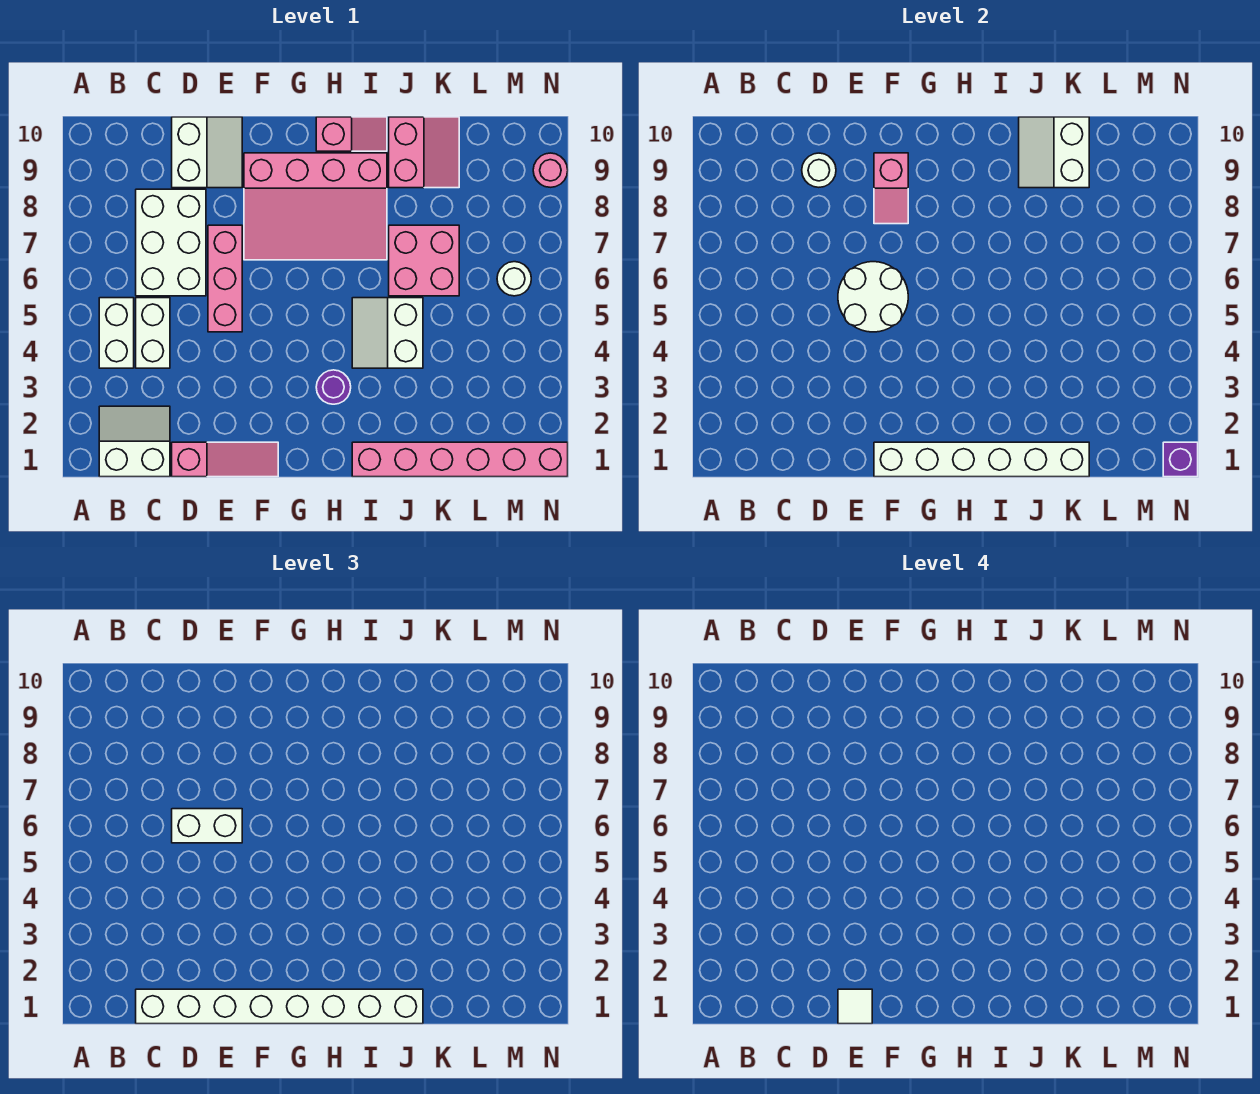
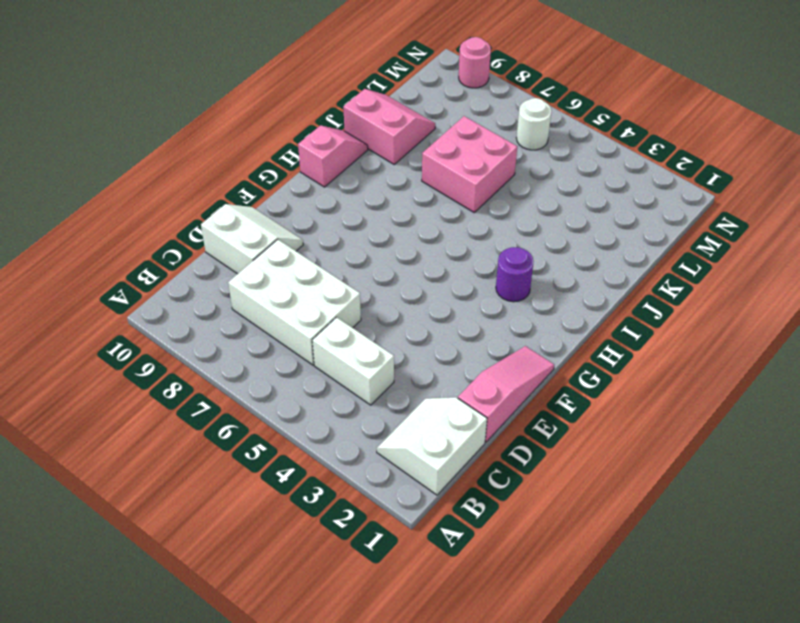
none -> white 1x2 brick [99,298,134,368]
none -> pink 1x3 brick [208,225,242,332]
none -> pink 3x4 slope [244,153,387,260]

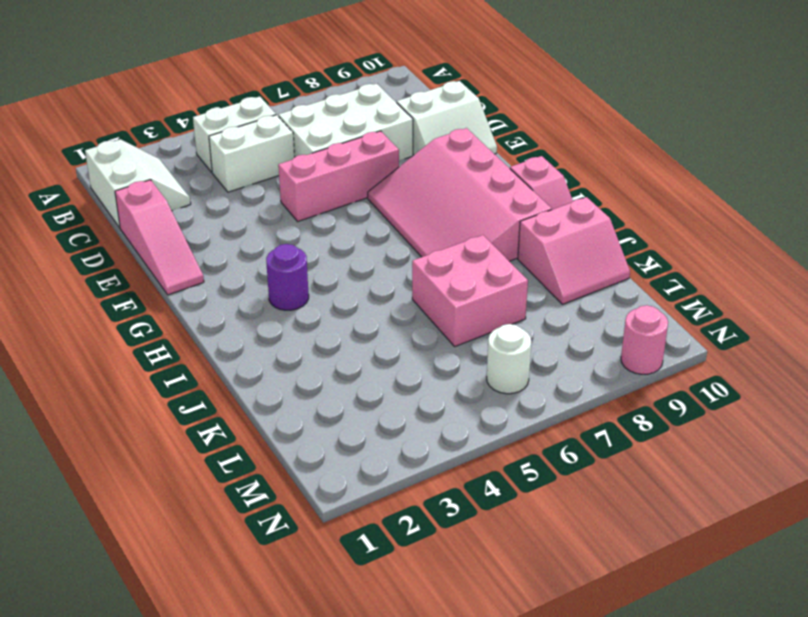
none -> pink 1x6 brick [352,442,568,477]
none -> white 2x2 slope [352,298,423,368]
none -> white 1x1 round brick [802,153,836,187]

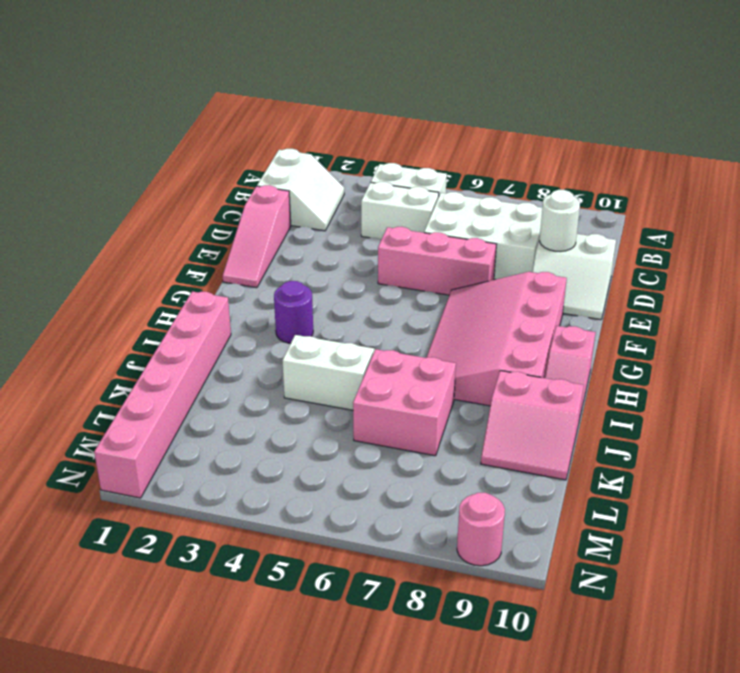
none -> white 1x1 round brick [497,262,531,296]
none -> white 2x2 round brick [838,262,908,332]
none -> white 1x6 brick [874,442,1089,477]

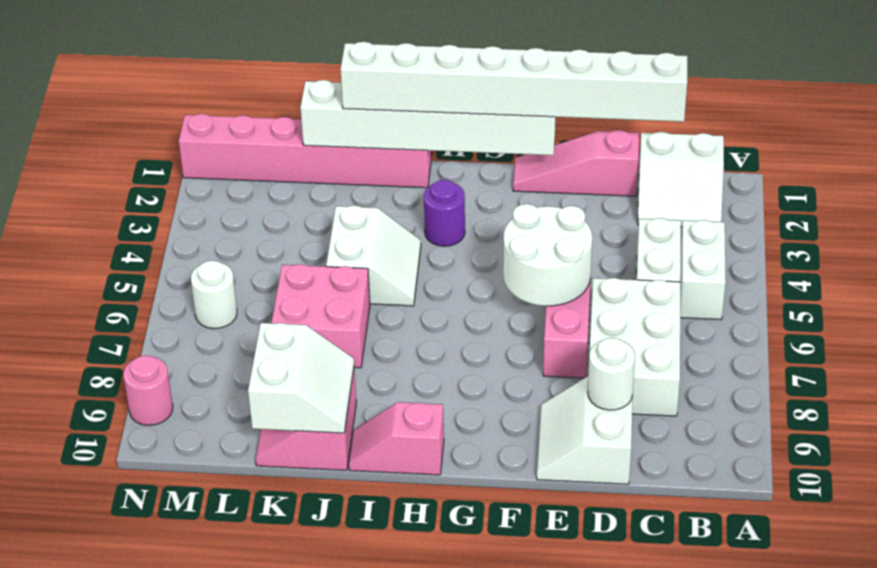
none -> pink 3x4 slope [244,153,387,260]
none -> pink 1x2 slope [874,153,908,224]
none -> purple 1x1 brick [1163,442,1198,477]

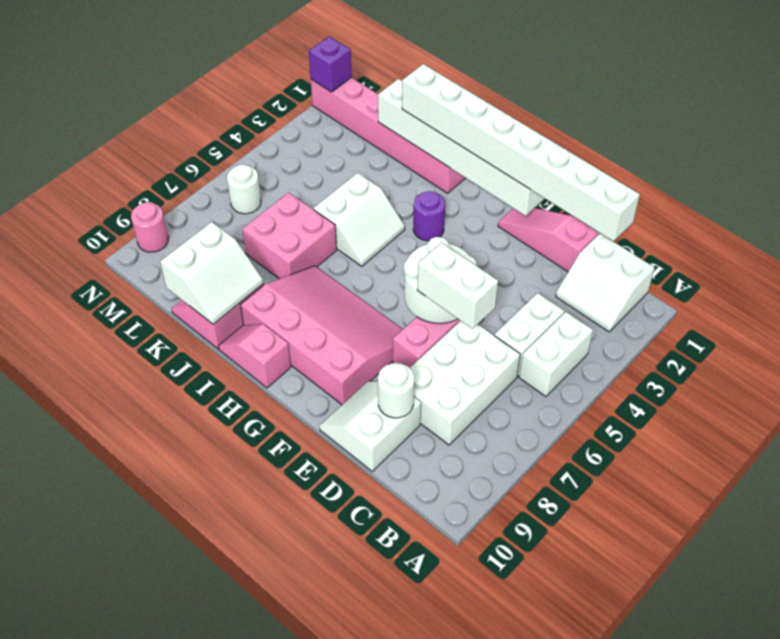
none -> pink 1x2 slope [874,153,908,224]
none -> white 1x1 tile [838,989,872,1024]

